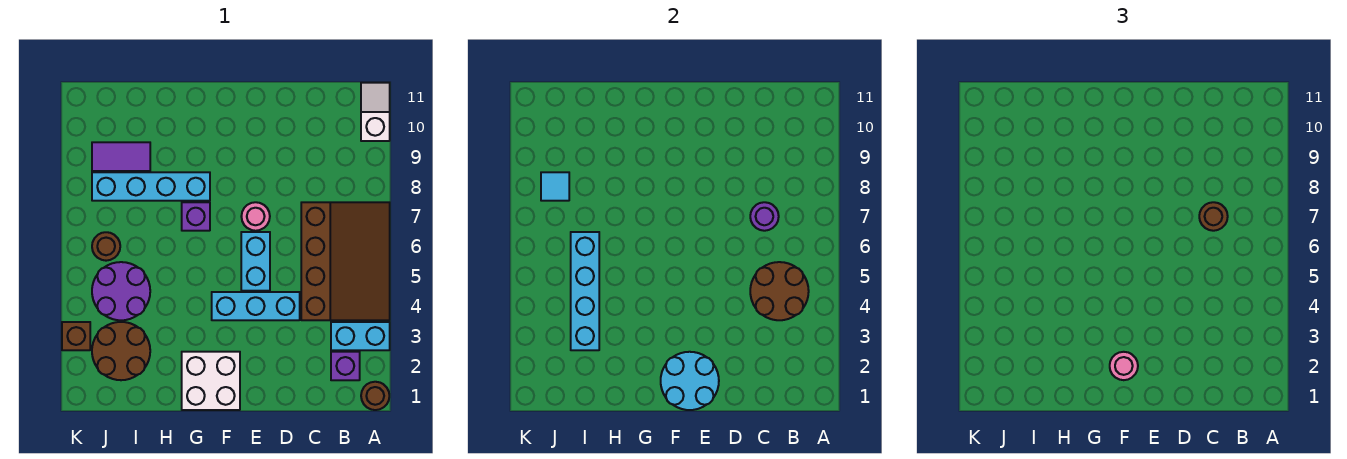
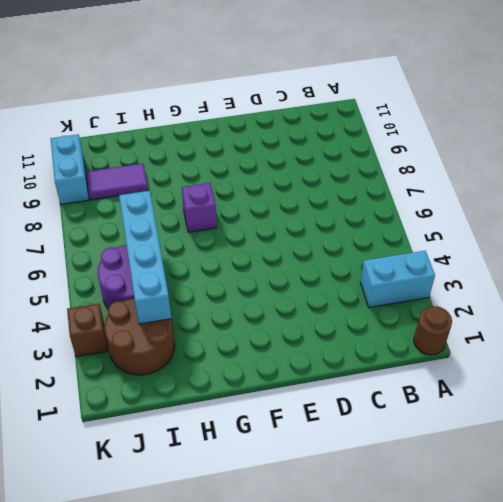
cyan 1x2 brick [51,134,89,204] -> cyan 1x2 brick moved to [241,232,270,291]
none -> brown 3x4 slope [301,202,390,320]
none -> white 1x2 slope [361,83,390,141]
none -> purple 1x1 brick [331,352,360,380]

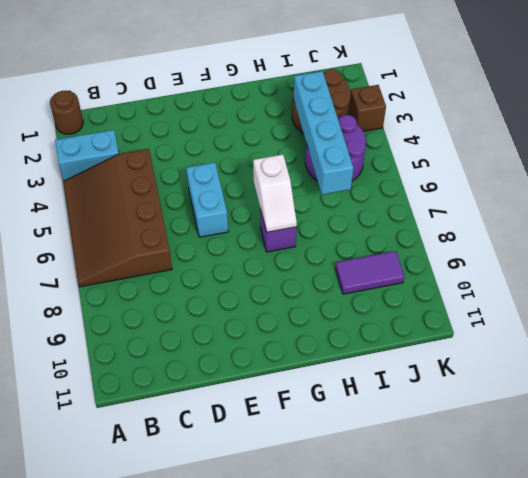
white 1x2 slope [253,155,297,232] -> white 1x2 slope moved to [361,83,390,141]
none -> purple 1x1 brick [331,352,360,380]
none -> cyan 1x3 brick [212,292,300,320]
none -> pink 1x1 round brick [241,202,270,231]

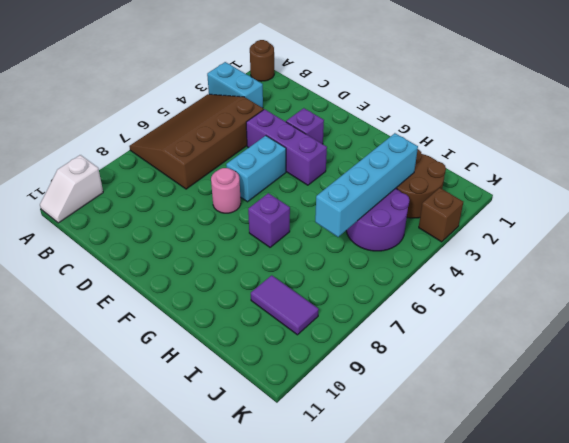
purple 1x3 brick [246,109,327,185] -> cyan 1x3 brick [212,292,300,320]
purple 1x1 brick [286,108,324,144] -> purple 1x1 brick moved to [331,352,360,380]
none -> white 2x2 brick [182,352,240,410]
none -> cyan 1x4 brick [92,172,210,201]
none -> brown 1x1 round brick [92,232,120,261]

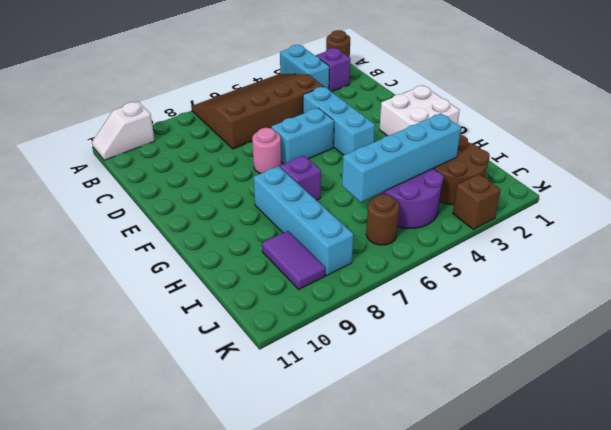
none -> brown 2x2 round brick [750,262,809,320]
none -> purple 1x1 round brick [750,202,779,231]
none -> cyan 2x2 round brick [661,352,719,410]

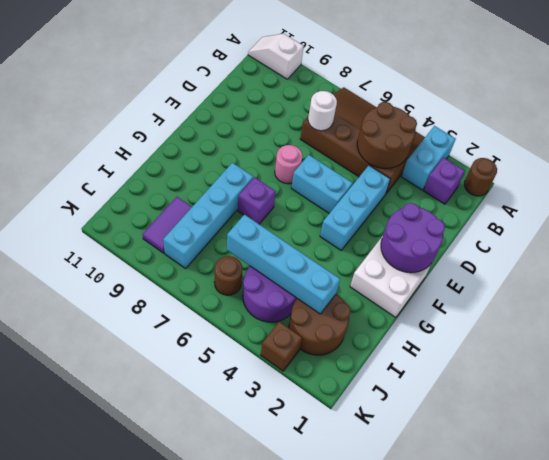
white 1x1 round brick [308,91,337,131] -> purple 1x1 round brick [750,202,779,231]
purple 2x2 round brick [381,203,445,273] -> cyan 2x2 round brick [661,352,719,410]
none -> cyan 1x1 tile [541,172,569,201]
none -> brown 1x1 round brick [1199,202,1228,231]
none -> pink 1x1 round brick [1110,352,1138,380]

